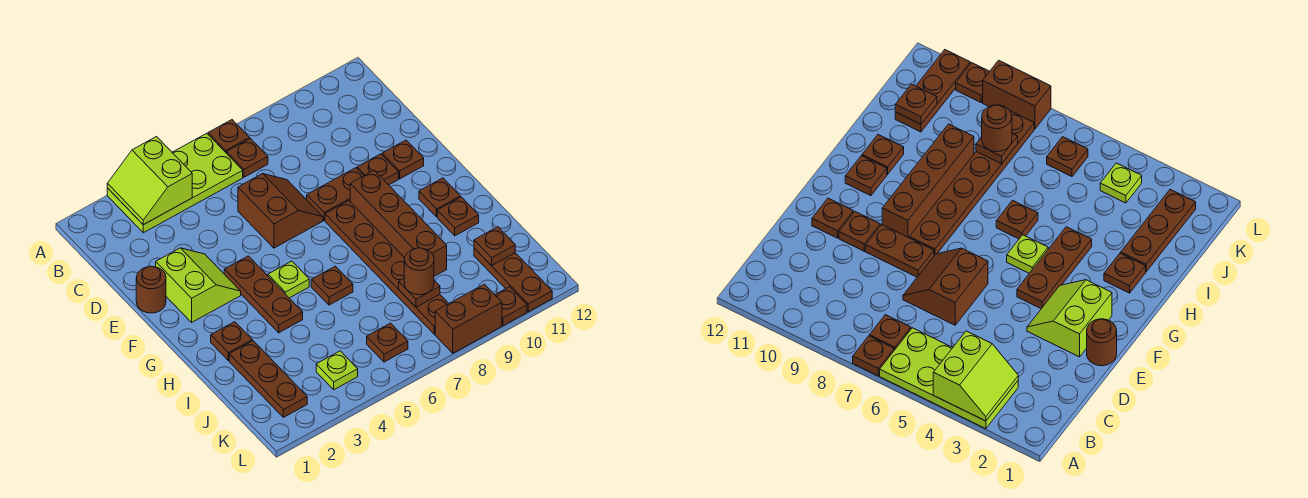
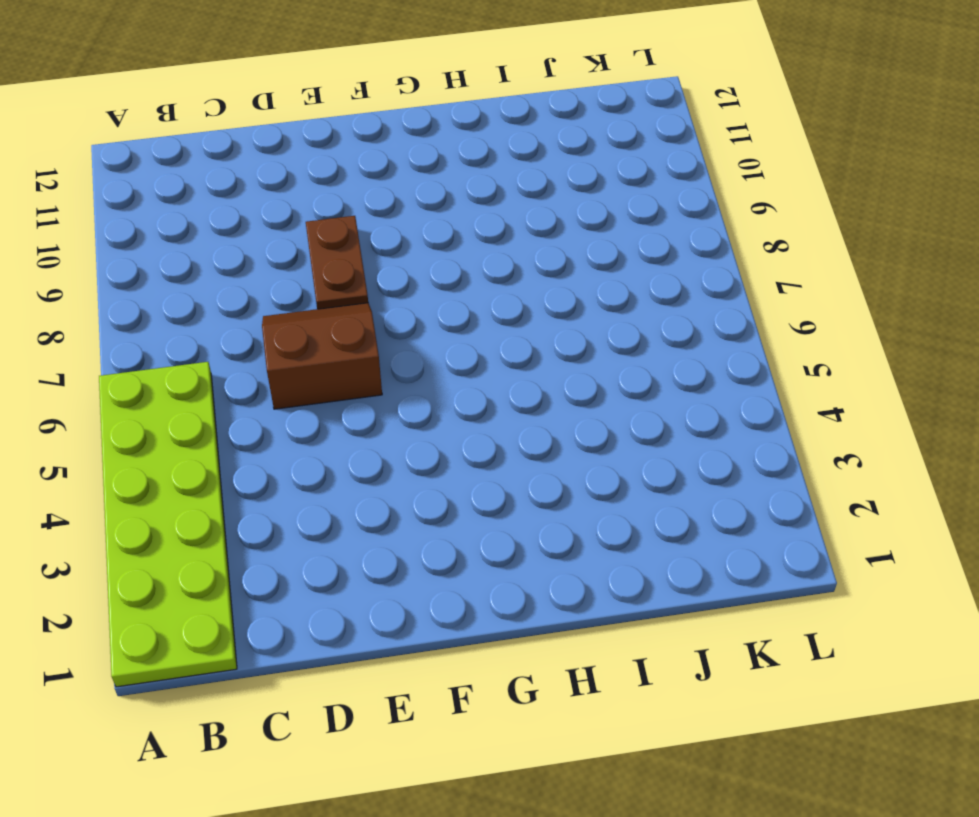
lime 2x6 plate [99,362,237,687] -> lime 2x4 plate [107,133,243,233]
none -> brown 1x1 plate [208,120,250,152]
none -> brown 1x1 plate [226,138,268,177]
none -> brown 1x1 round brick [136,266,166,313]

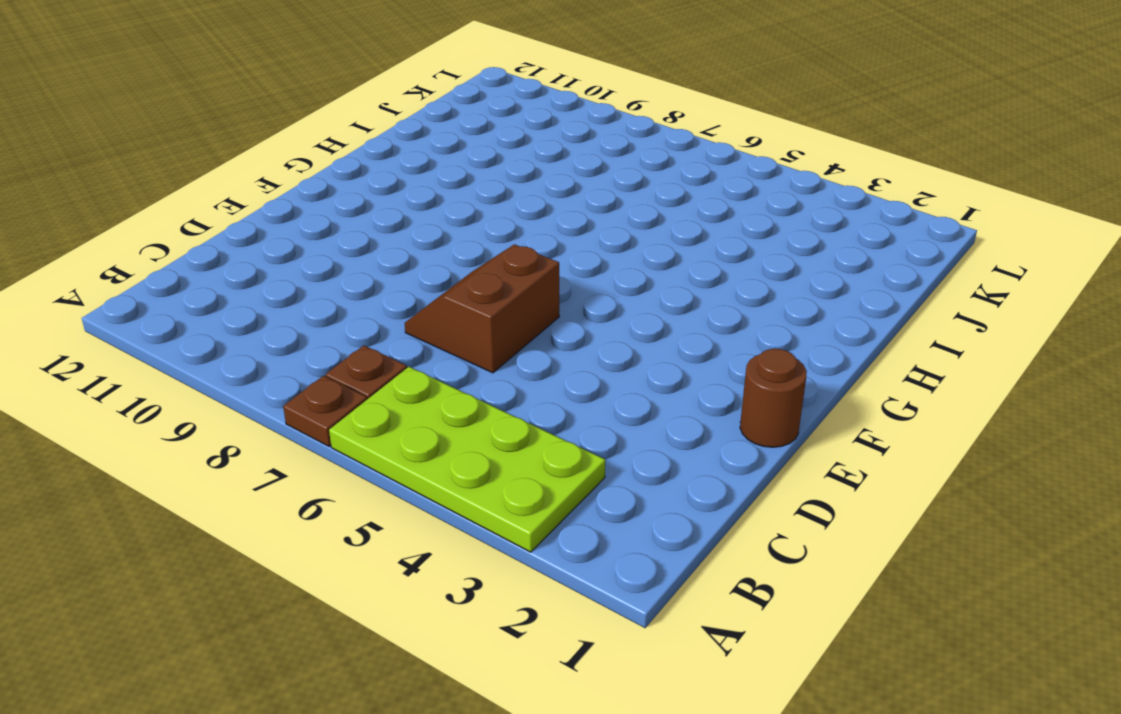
none -> lime 2x2 slope [156,248,241,322]
none -> brown 1x2 plate [307,168,364,220]
none -> brown 1x1 plate [357,154,399,185]

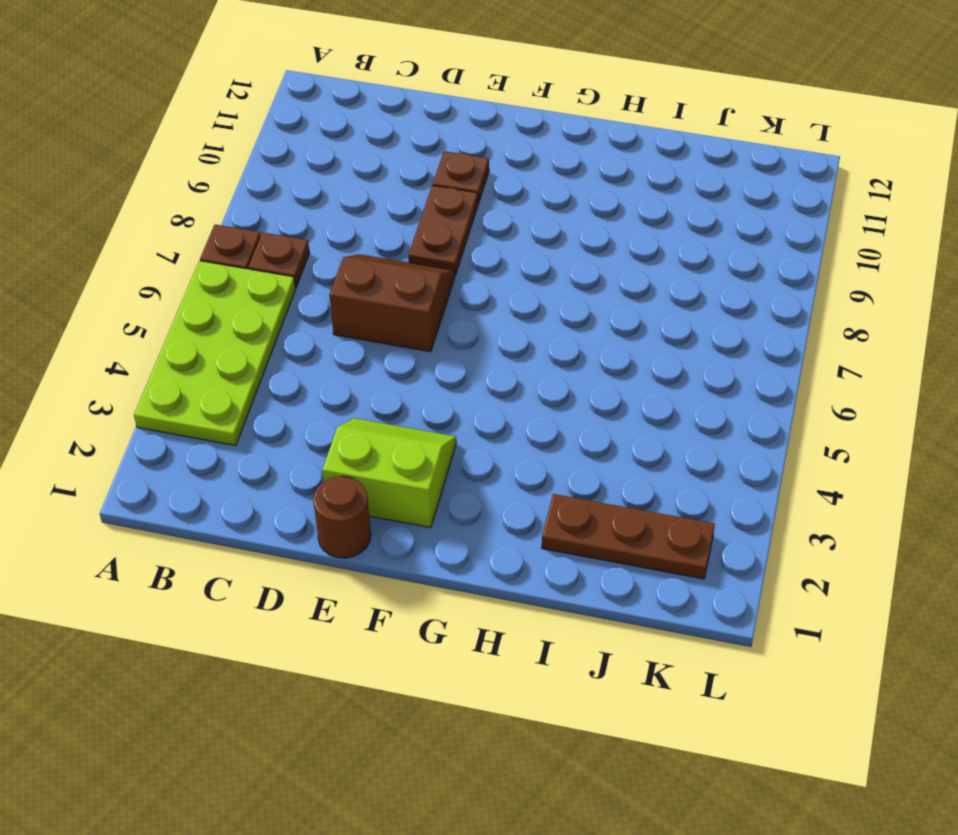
none -> brown 1x1 plate [382,140,424,179]
none -> brown 1x3 plate [224,256,303,333]
none -> brown 1x6 plate [325,201,449,334]

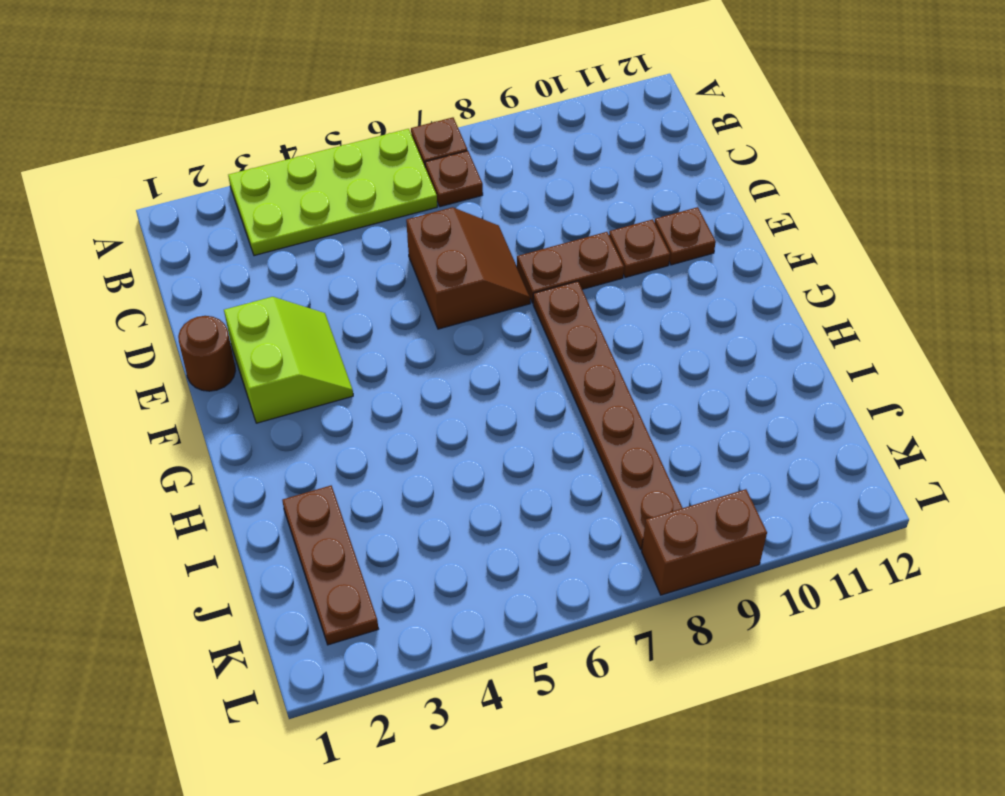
none -> brown 1x3 plate [224,256,303,333]
none -> brown 1x4 brick [350,171,447,276]
none -> lime 1x1 plate [268,261,309,298]

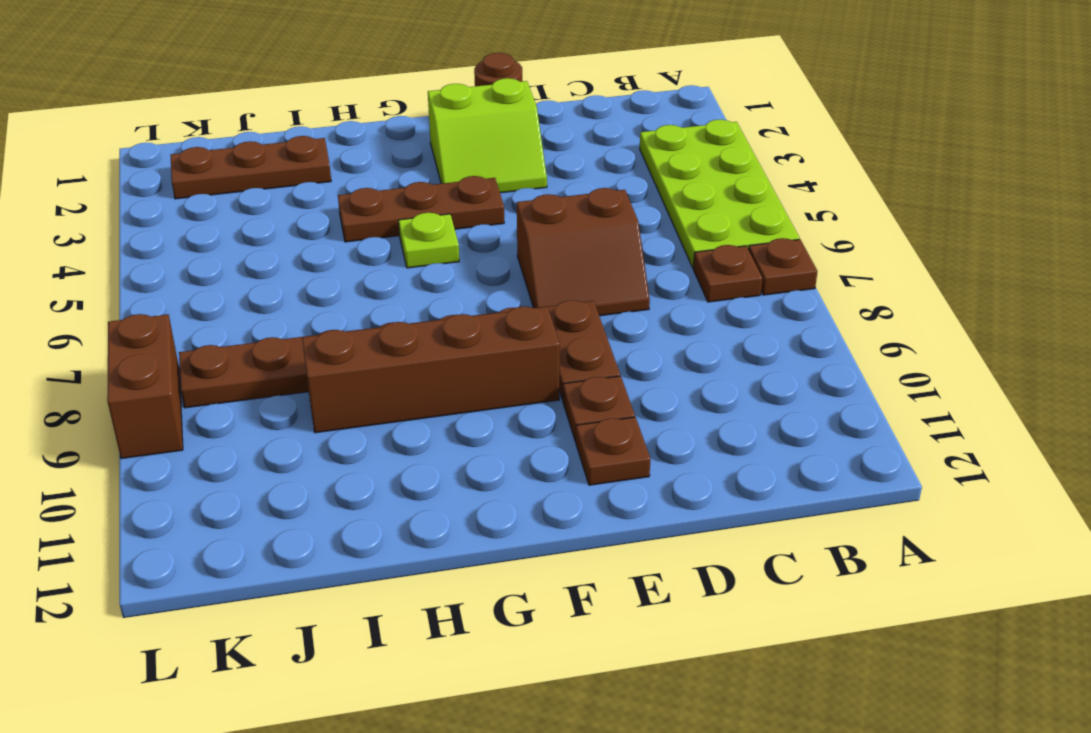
none -> brown 1x1 plate [419,178,460,217]
none -> brown 1x1 plate [211,322,252,360]
none -> brown 1x1 plate [311,266,353,305]

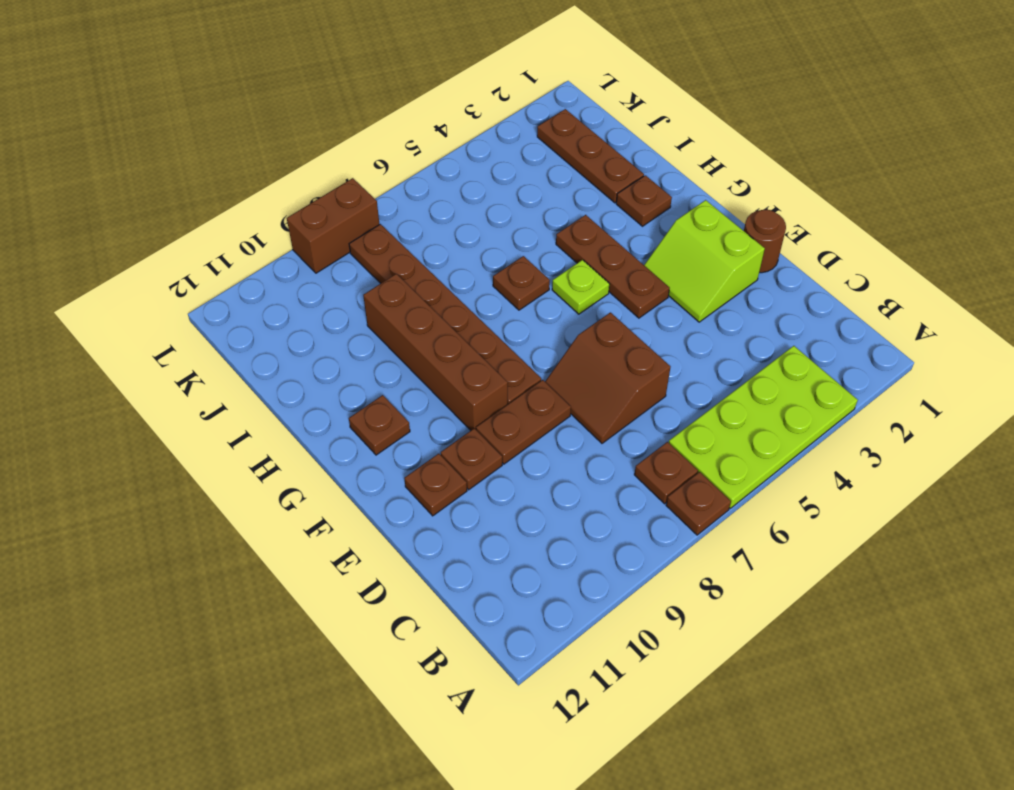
none -> brown 1x1 plate [437,197,479,236]
none -> brown 1x3 plate [474,248,552,312]
none -> lime 1x1 plate [316,351,358,390]

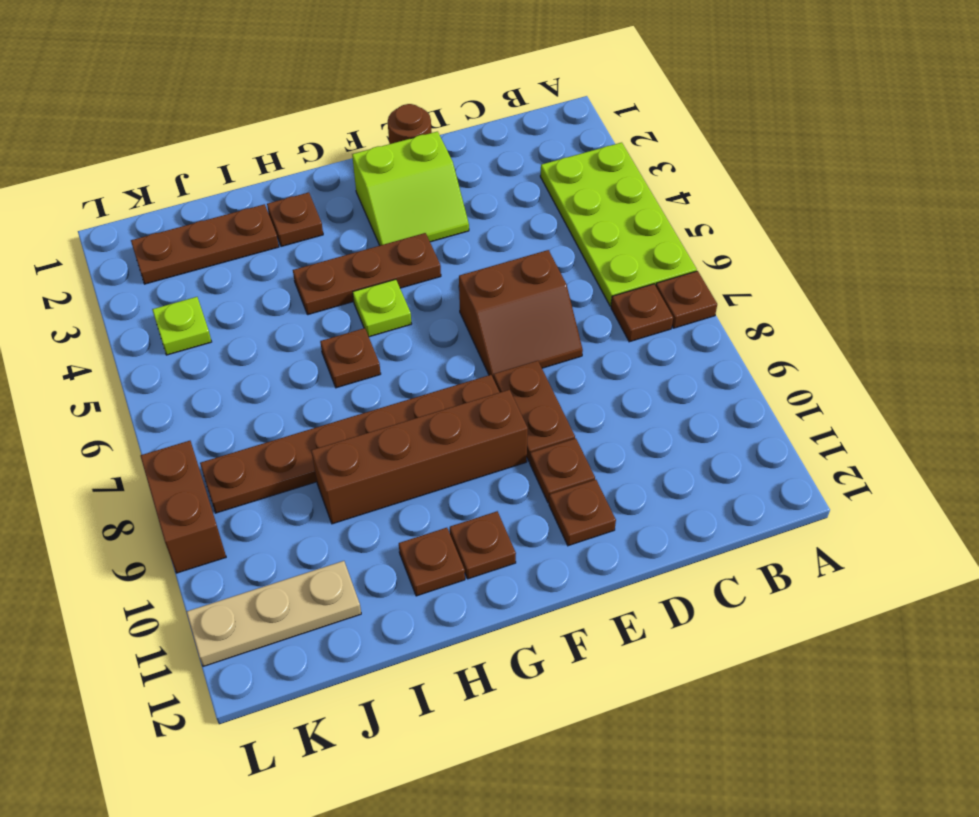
tan 1x3 plate [187,561,361,666] -> brown 1x3 plate [474,248,552,312]
none -> brown 1x1 plate [367,323,408,362]
none -> brown 1x1 plate [495,287,527,326]
none -> lime 2x2 slope [107,137,192,225]

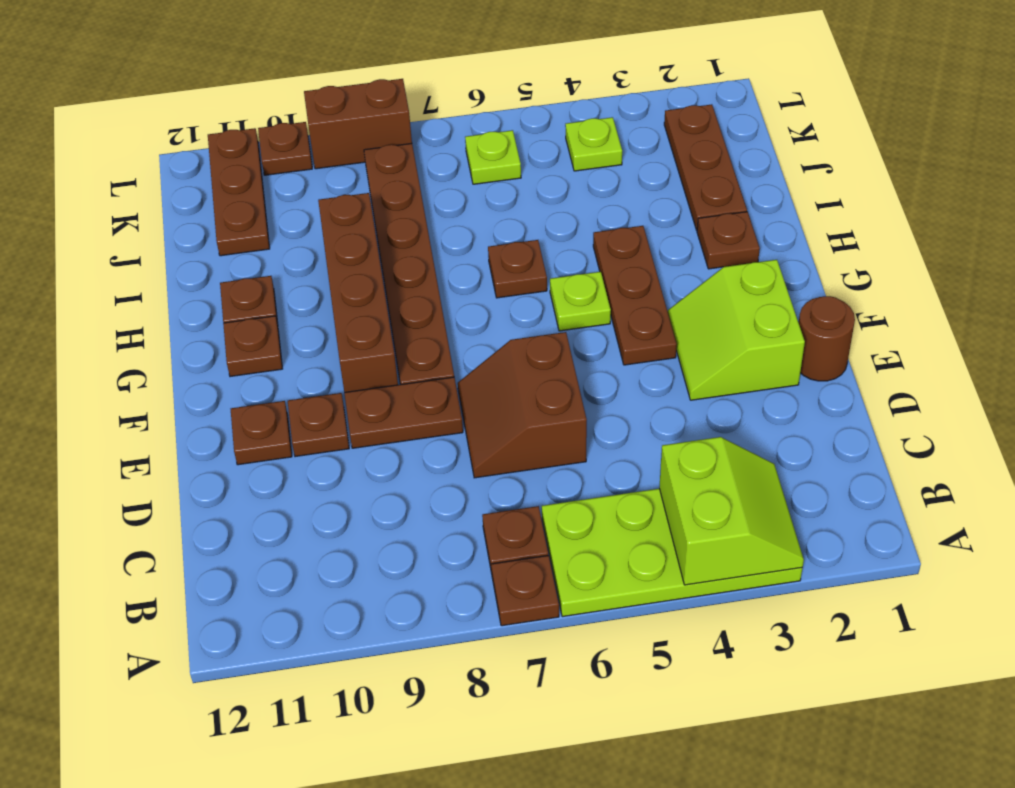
lime 1x1 plate [465,130,521,184] -> brown 1x1 plate [367,323,408,362]
none -> brown 1x1 plate [399,279,440,307]
none -> brown 1x1 plate [474,227,515,266]
none -> brown 1x1 round brick [404,248,434,295]

